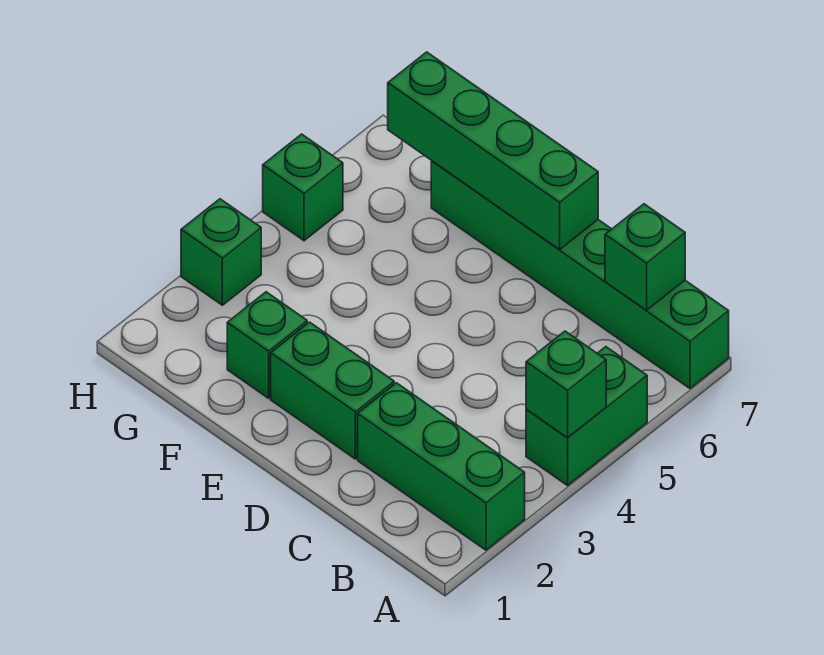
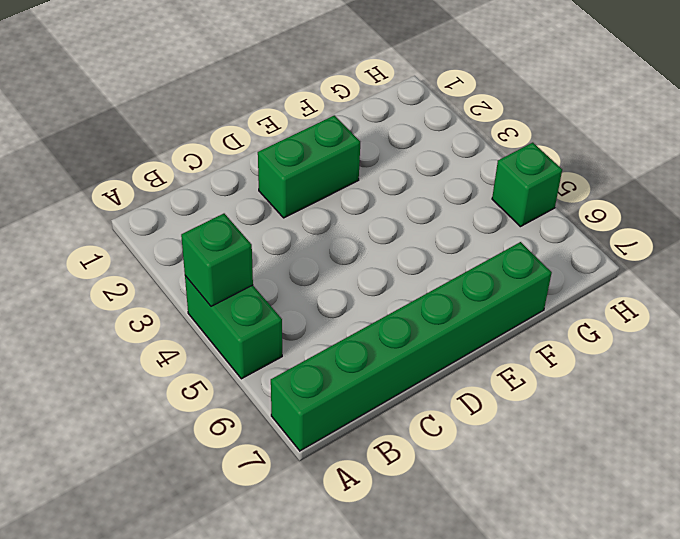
none -> green 1x3 brick [358,383,525,550]
none -> green 1x1 brick [227,292,307,398]

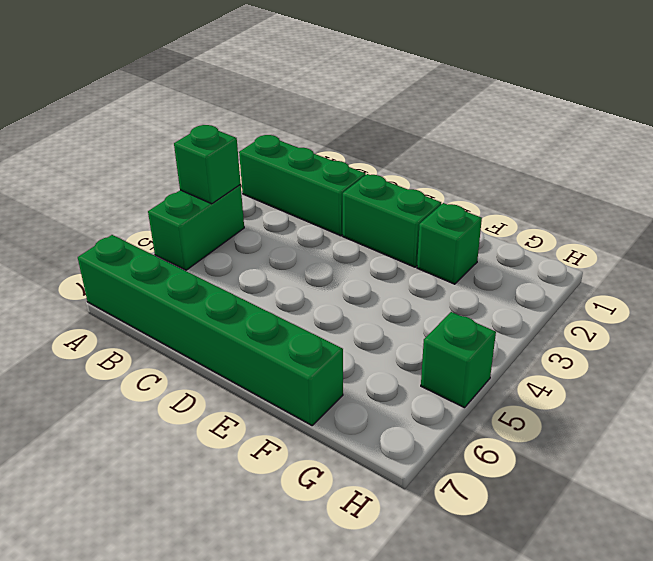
none -> green 1x1 brick [181,199,261,305]
none -> green 1x1 brick [605,204,685,310]

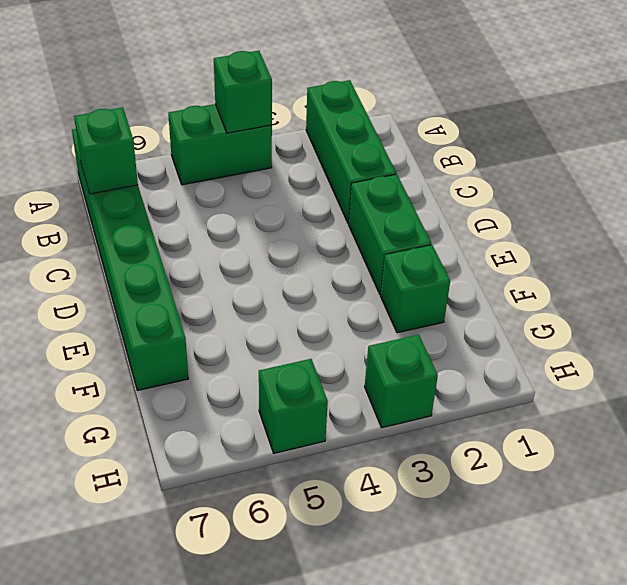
none -> green 1x4 brick [388,52,598,250]

